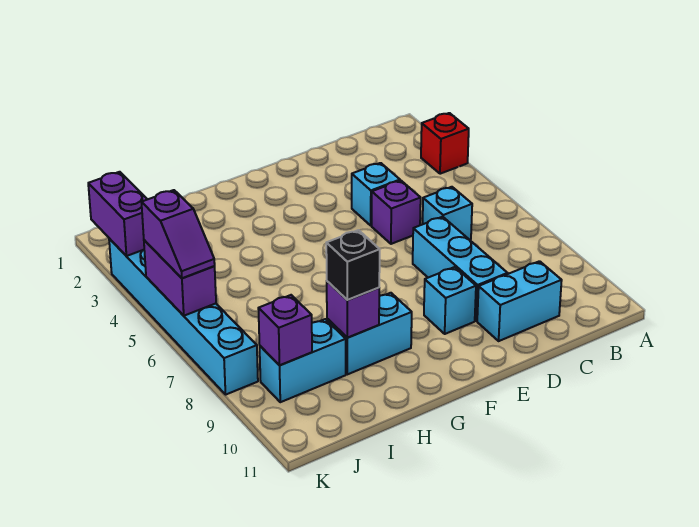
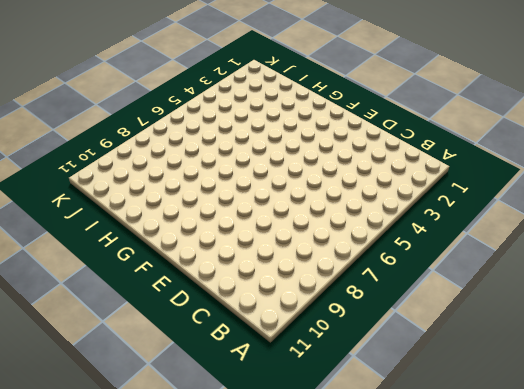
none -> red 1x1 brick [421,113,469,174]
none -> cyan 1x1 brick [423,187,472,240]
none -> cyan 1x2 brick [477,261,562,341]

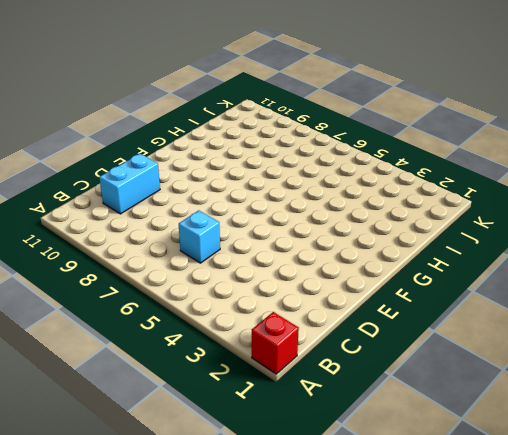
red 1x1 brick [252,312,299,374] -> red 1x1 brick moved to [421,113,469,174]
none -> cyan 1x1 brick [352,163,400,225]
none -> purple 1x1 brick [372,181,421,244]
none -> cyan 1x3 brick [413,217,507,321]

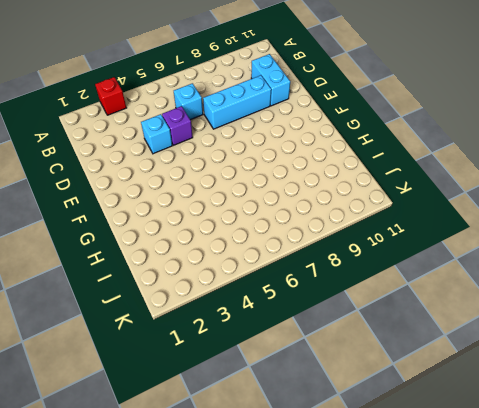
none -> cyan 1x1 brick [424,267,476,334]
none -> cyan 1x2 brick [327,293,412,374]
none -> cyan 1x2 brick [260,319,346,402]

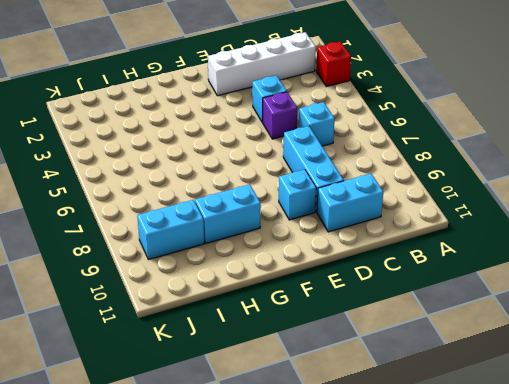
white 1x4 brick [208,32,316,96] -> none
none -> cyan 1x6 brick [109,239,258,394]
none -> purple 1x1 brick [327,281,379,338]
none -> purple 1x1 brick [258,295,312,365]

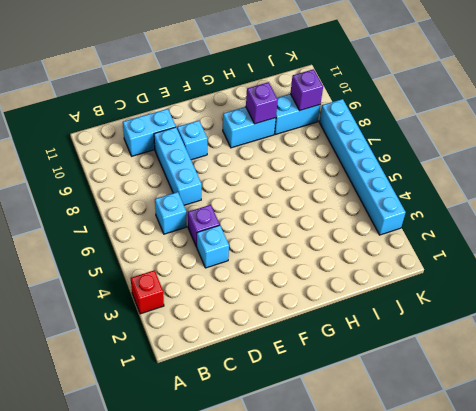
none -> purple 1x2 brick [88,172,147,256]
none -> purple 1x2 brick [144,240,216,316]
none -> black 1x1 brick [326,230,380,300]

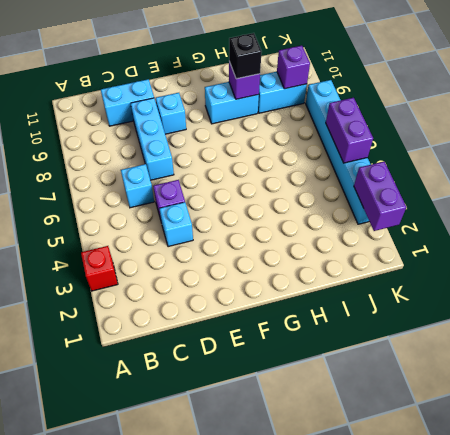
none -> purple 1x2 slope [141,190,215,278]

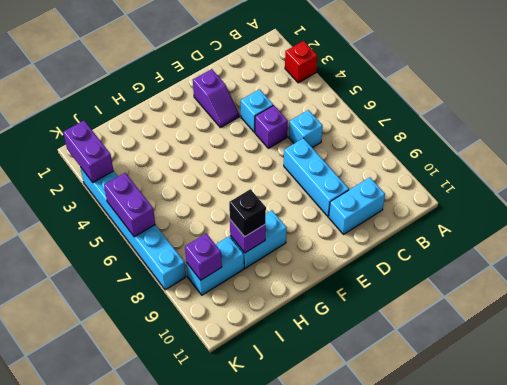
purple 1x2 slope [193,69,239,128] -> purple 1x2 slope moved to [141,190,215,278]
none -> cyan 1x1 brick [424,267,476,334]

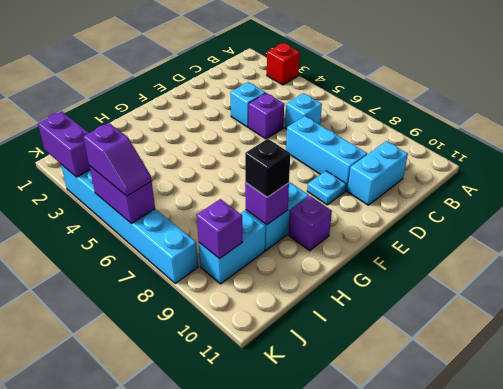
cyan 1x1 plate [307,171,346,205] -> cyan 1x1 brick [424,267,476,334]
purple 1x1 brick [289,196,332,251] -> none

